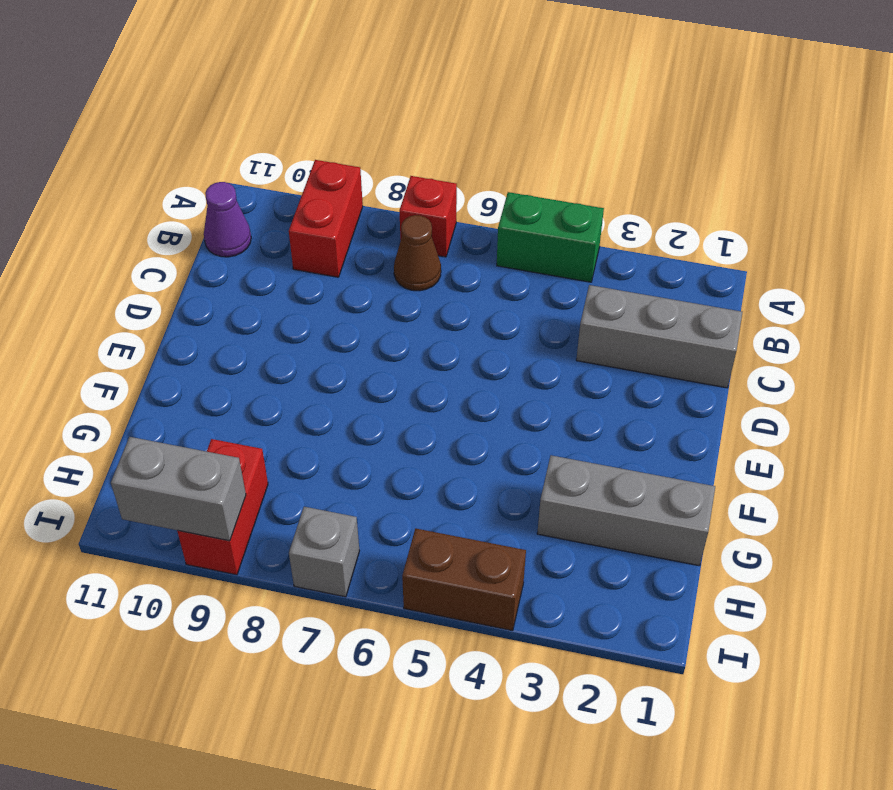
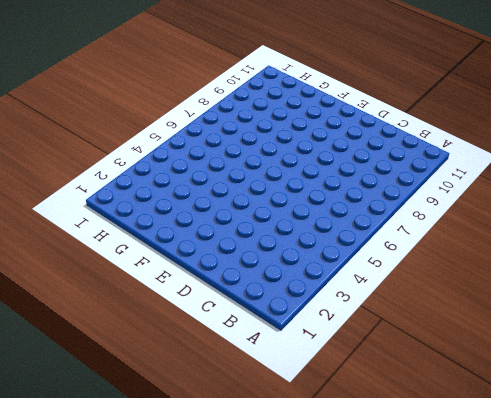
none -> green 1x2 brick [497,192,604,282]
none -> red 1x1 brick [399,176,457,257]

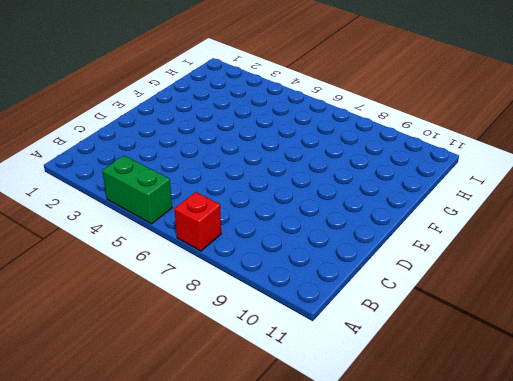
none -> red 1x2 brick [289,160,363,277]
none -> brown 1x1 cone [394,215,441,291]

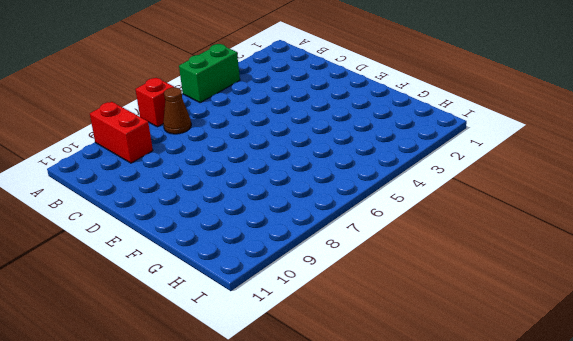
none -> purple 1x1 cone [204,182,251,257]
none -> grey 1x3 brick [576,285,742,388]

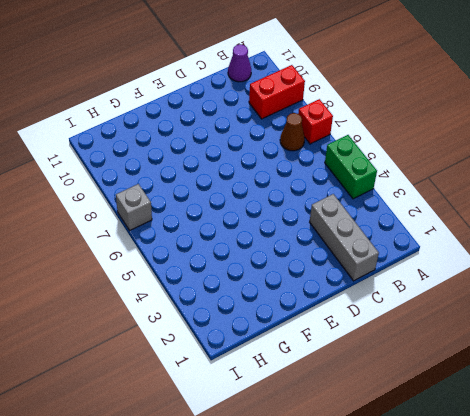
none -> grey 1x3 brick [537,455,715,566]
none -> red 1x2 brick [177,439,268,575]

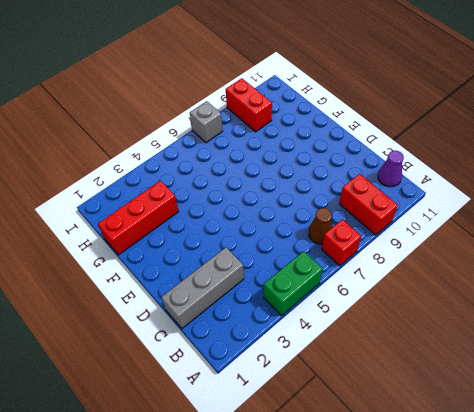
red 1x3 brick [98,181,179,255] -> grey 1x3 brick [537,455,715,566]
none -> brown 1x2 brick [402,528,526,631]
none -> grey 1x2 brick [111,437,246,541]

